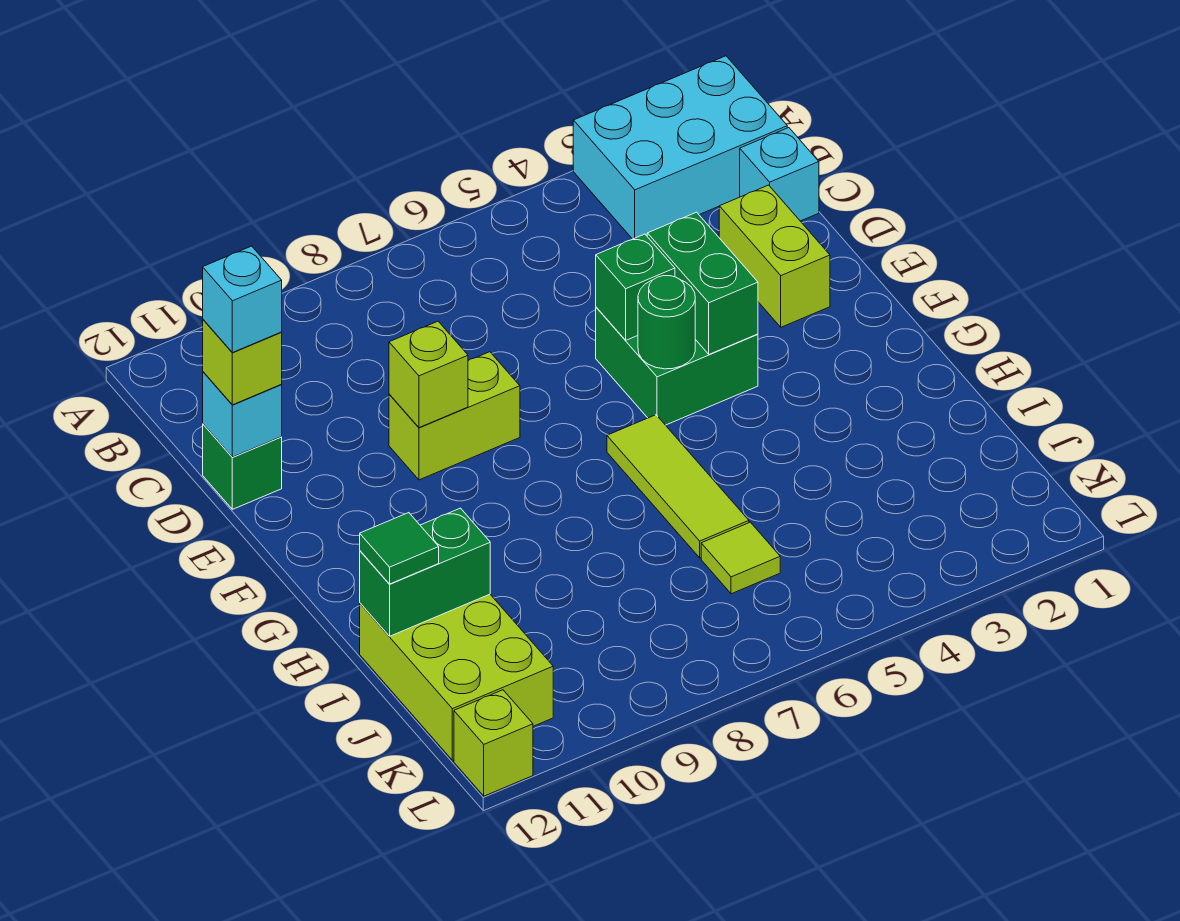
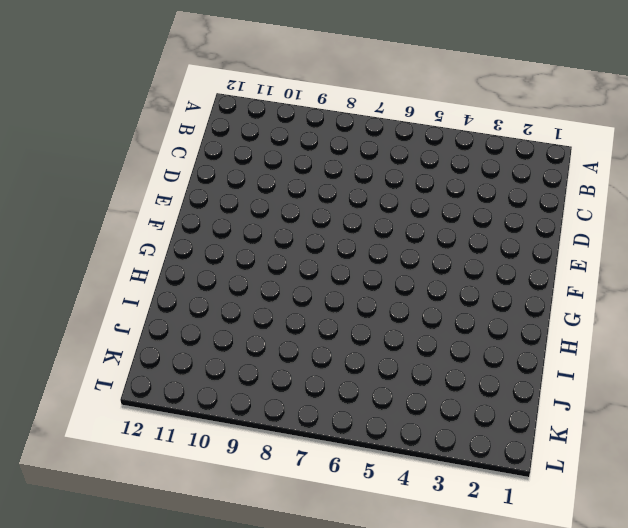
none -> cyan 2x3 brick [573,56,787,239]
none -> cyan 1x1 brick [740,128,819,221]
none -> lime 1x2 brick [719,185,830,327]

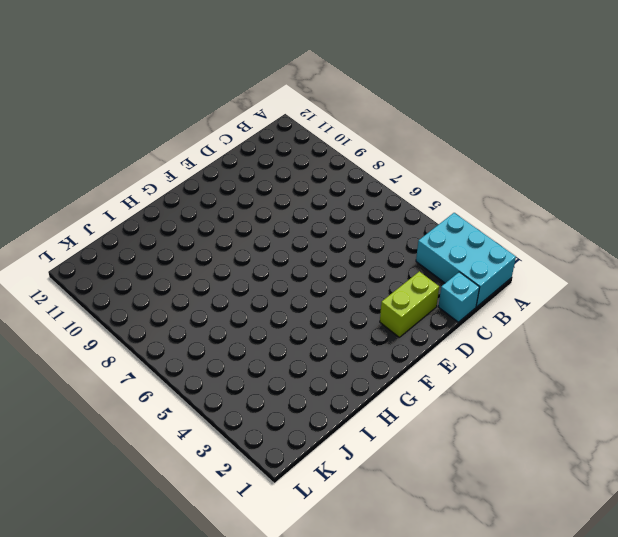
none -> green 1x1 brick [203,424,282,509]
none -> green 2x2 brick [596,307,758,425]
none -> lime 1x2 brick [389,352,520,480]

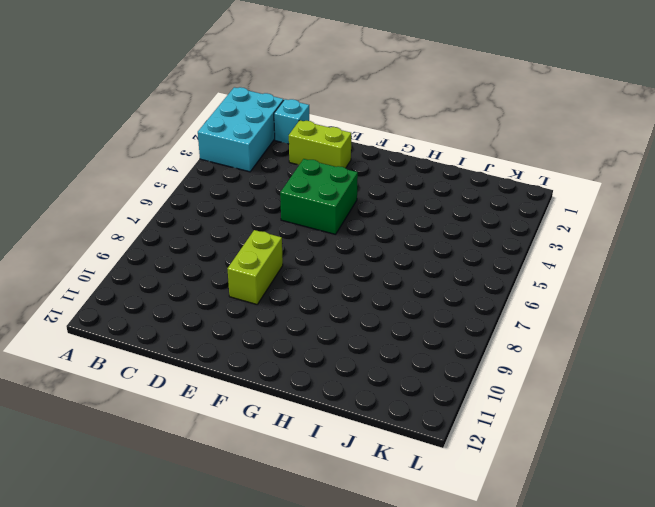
none -> green 1x1 brick [203,424,282,509]
none -> lime 1x3 tile [607,415,749,558]
none -> lime 2x3 brick [360,594,553,760]

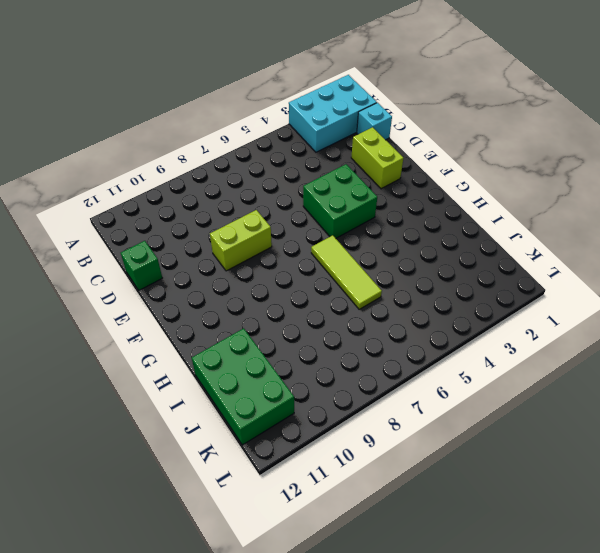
green 2x3 brick [192,328,294,445] -> lime 2x3 brick [360,594,553,760]
none -> lime 1x1 tile [701,522,780,594]
none -> lime 1x1 brick [454,690,533,796]
none -> cyan 1x1 brick [203,372,282,457]

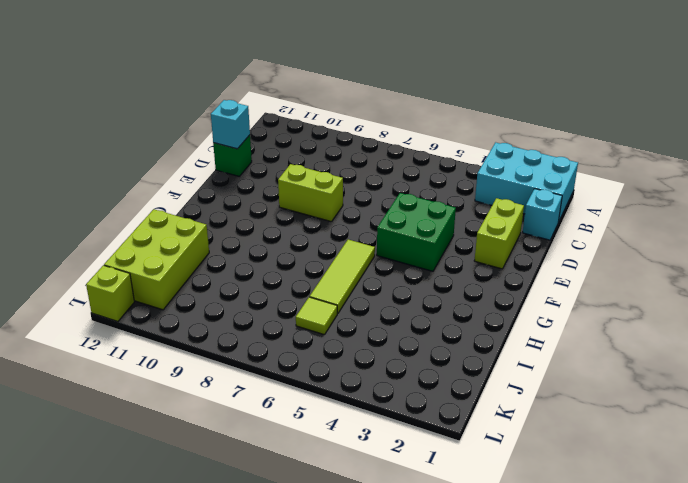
none -> green 1x2 brick [647,212,758,354]
none -> green 1x1 brick [596,234,675,340]
none -> lime 1x1 brick [389,321,468,428]

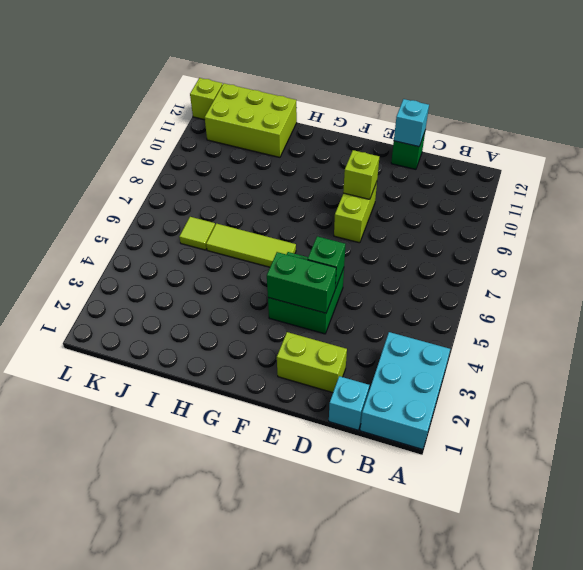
none -> green 1x1 round brick [638,276,695,369]
none -> green 1x2 brick [360,508,490,636]
none -> lime 1x1 brick [203,320,282,405]

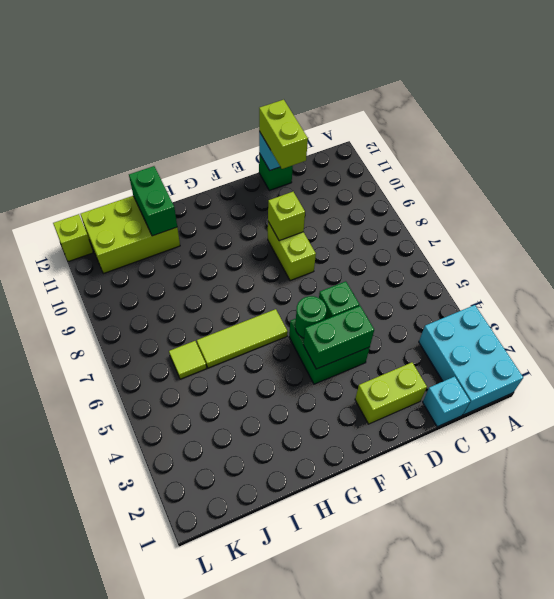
lime 1x2 brick [259,100,308,169] -> lime 1x1 brick [203,320,282,405]
none -> green 1x1 tile [360,513,439,584]
none -> cyan 1x1 brick [203,246,282,353]

